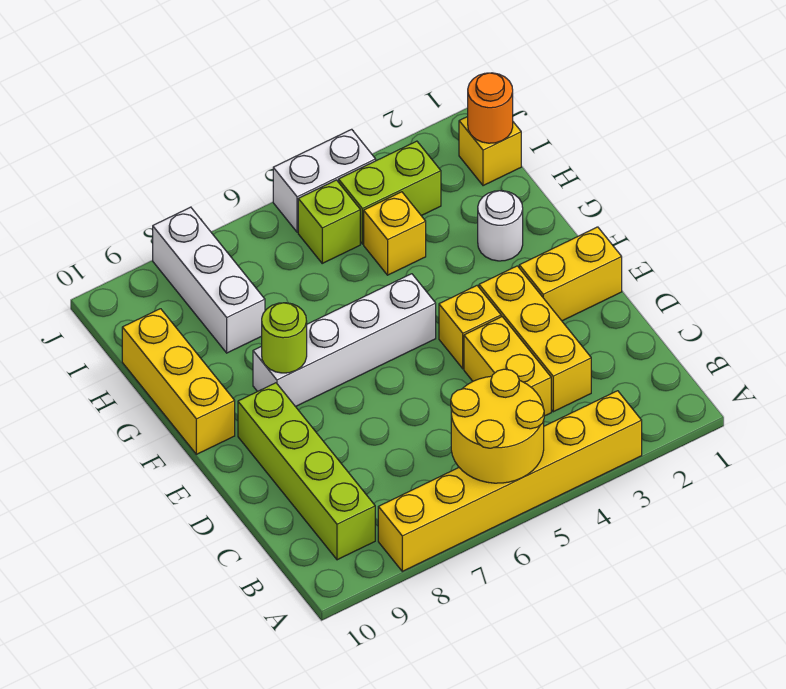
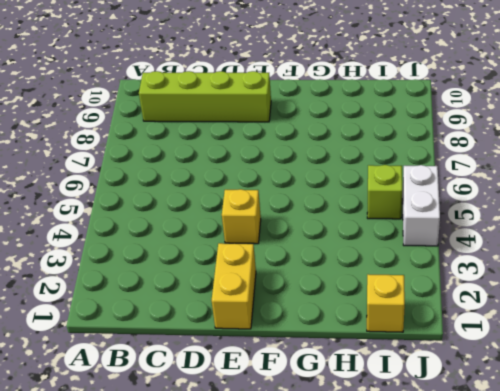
none -> yellow 1x6 brick [378,391,642,571]
none -> yellow 1x3 brick [479,266,591,412]
none -> yellow 1x2 brick [464,317,551,416]

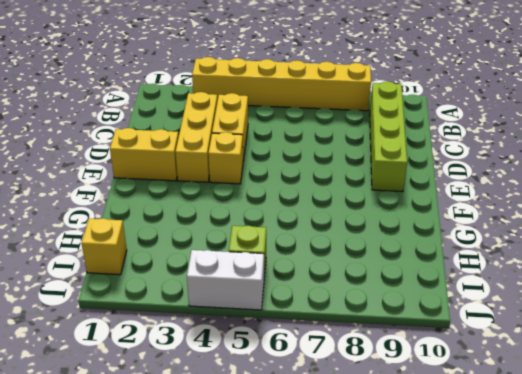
none -> white 1x4 brick [253,274,436,407]
none -> yellow 1x3 brick [122,309,235,454]
none -> white 1x1 round brick [478,191,523,261]

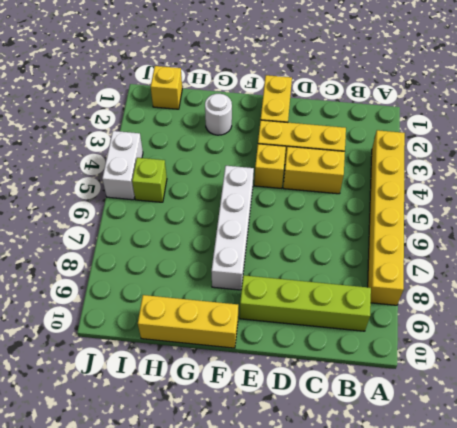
none -> yellow 1x1 brick [364,192,426,275]
none -> white 1x3 brick [153,207,265,353]
none -> lime 1x2 brick [339,141,441,244]

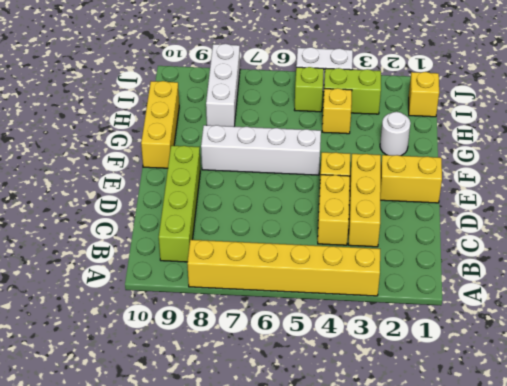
none -> yellow 2x2 round brick [451,369,544,483]
none -> lime 1x1 round brick [262,303,307,373]
none -> orange 1x1 round brick [468,73,513,143]

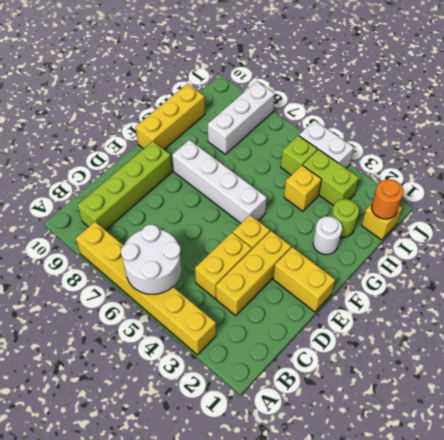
white 2x2 round brick [121,225,181,294] -> yellow 2x2 round brick [451,369,544,483]
lime 1x1 round brick [331,199,359,237] -> lime 1x1 round brick moved to [262,303,307,373]

